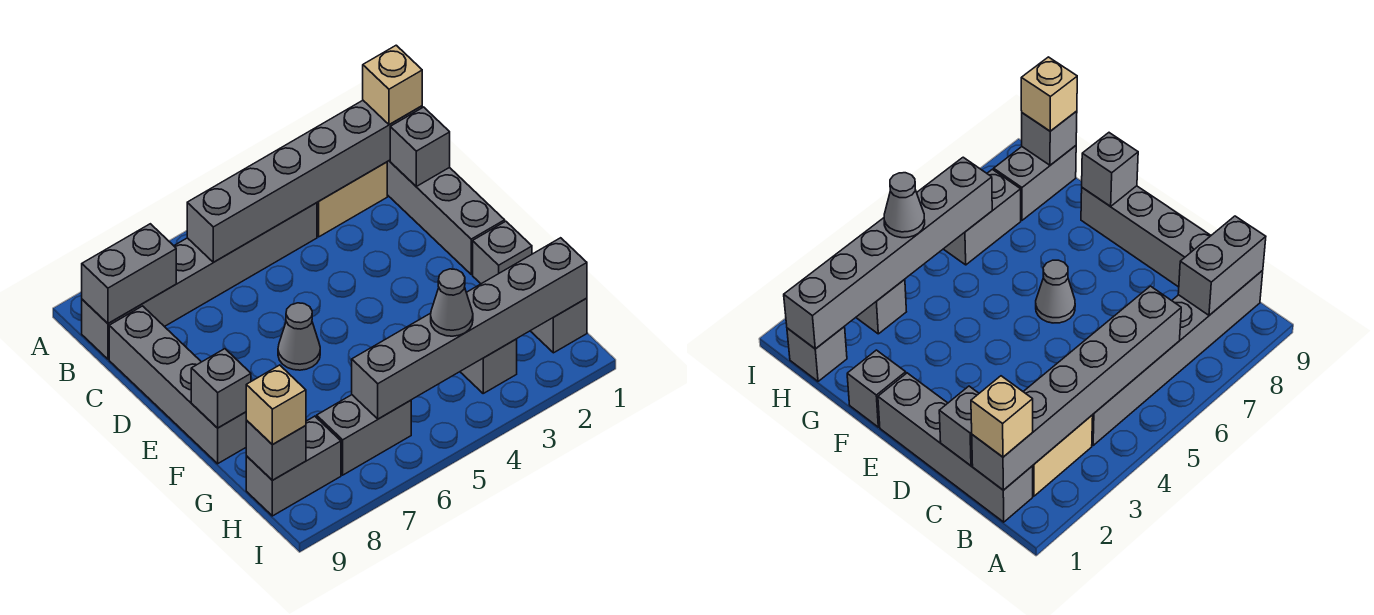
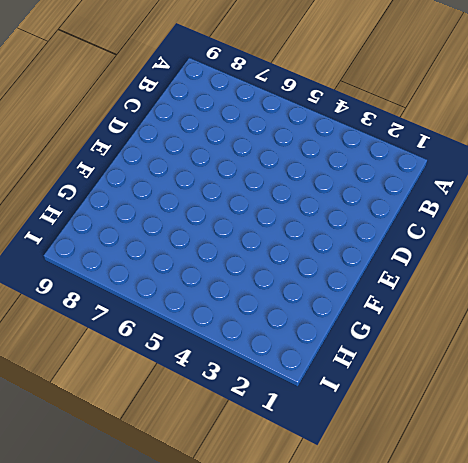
none -> grey 1x4 brick [387,160,505,274]
none -> tan 1x2 brick [317,162,387,237]
none -> grey 1x6 brick [82,203,317,359]

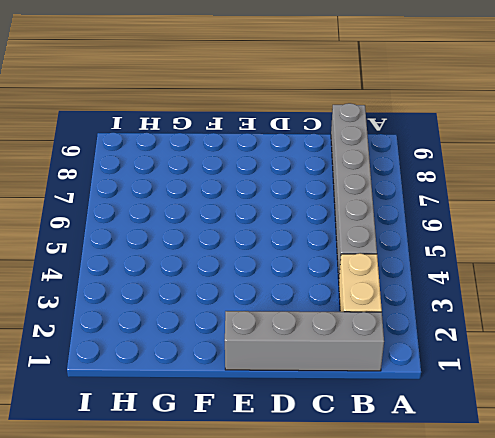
none -> grey 1x4 brick [109,306,246,464]
none -> grey 1x1 cone [278,303,320,370]
none -> grey 1x1 brick [473,221,532,284]

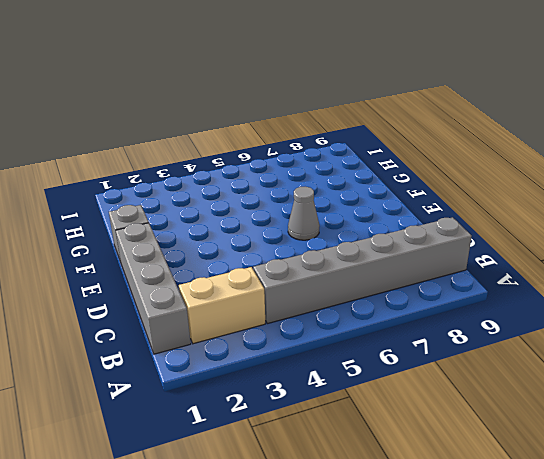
none -> grey 1x4 brick [109,306,246,464]
none -> grey 1x1 brick [531,298,587,353]
none -> grey 1x1 brick [460,339,517,393]

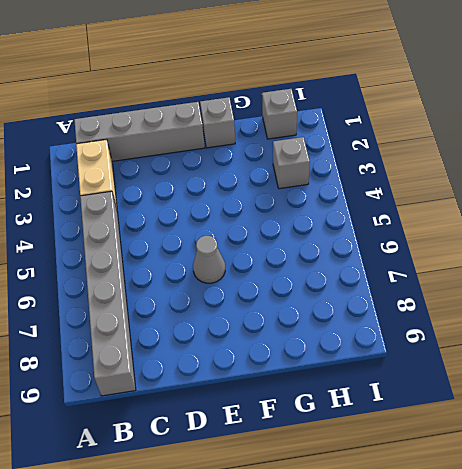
none -> grey 1x4 brick [109,306,246,464]
none -> grey 1x2 brick [317,395,411,475]
none -> grey 1x2 brick [246,416,341,516]

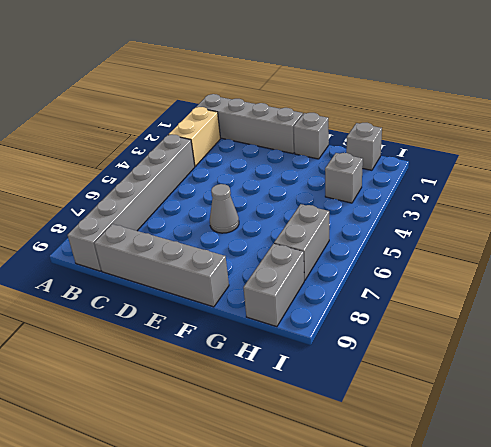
none -> grey 1x6 brick [187,101,422,262]
none -> grey 1x2 brick [82,224,176,323]
none -> grey 1x1 brick [390,107,450,186]

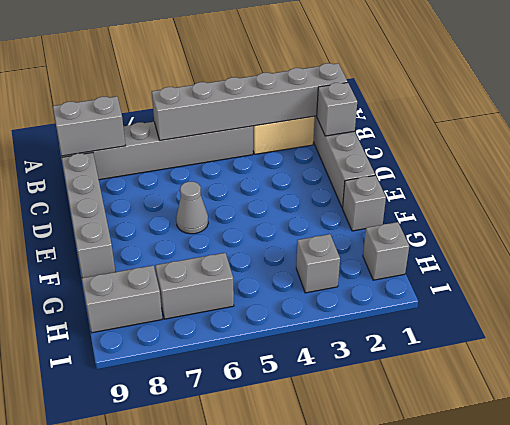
none -> grey 1x1 brick [191,349,251,428]
none -> grey 1x6 brick [352,238,587,419]
none -> grey 1x1 brick [246,420,306,480]

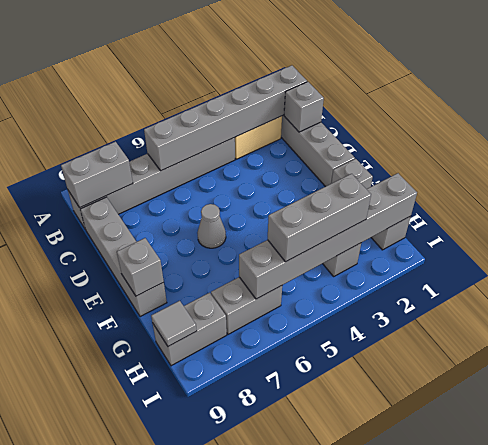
grey 1x3 brick [268,174,371,262] -> grey 1x1 cone [431,269,473,336]
grey 1x1 tile [151,301,197,346] -> grey 1x1 brick [246,420,306,480]
none -> tan 1x1 brick [363,45,422,124]
none -> tan 1x1 brick [246,365,306,445]

